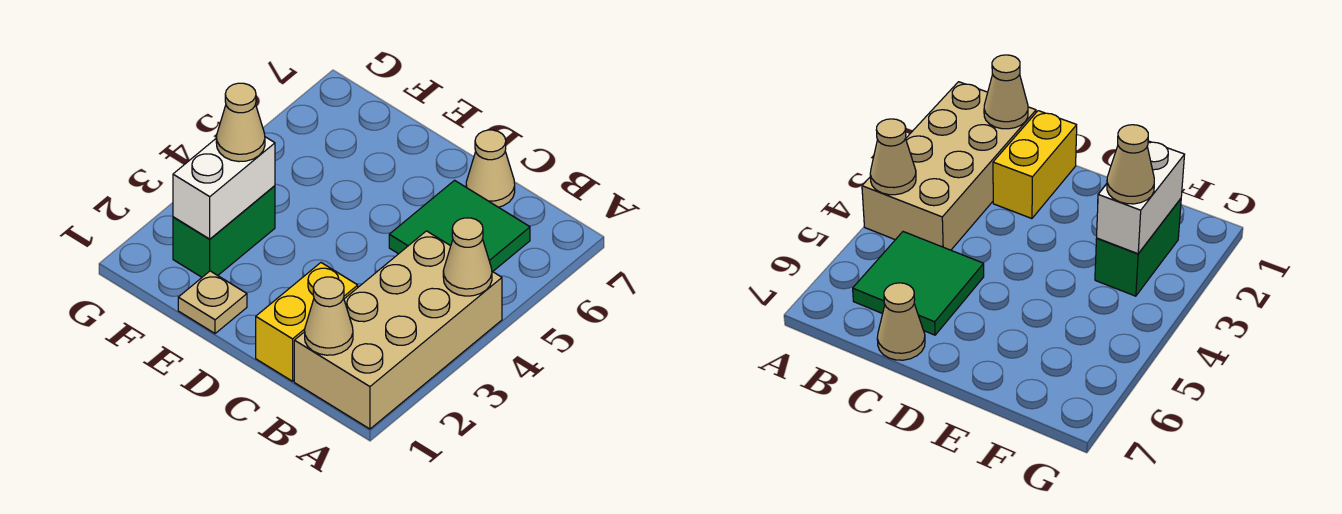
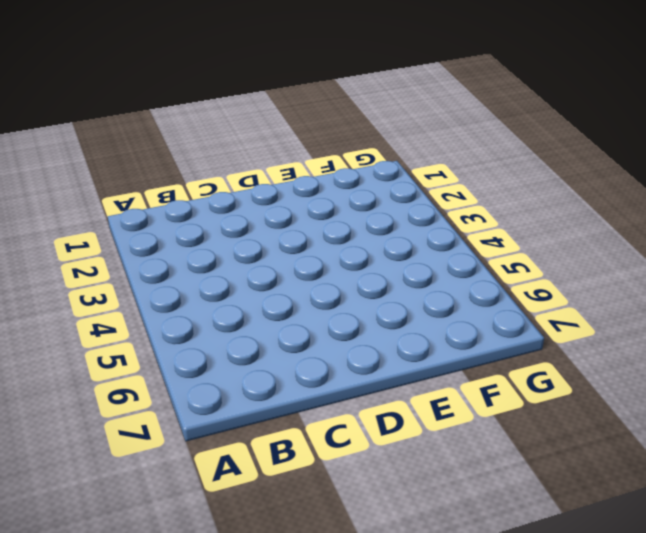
none -> tan 2x4 brick [294,231,502,429]
none -> green 2x2 tile [389,180,530,272]

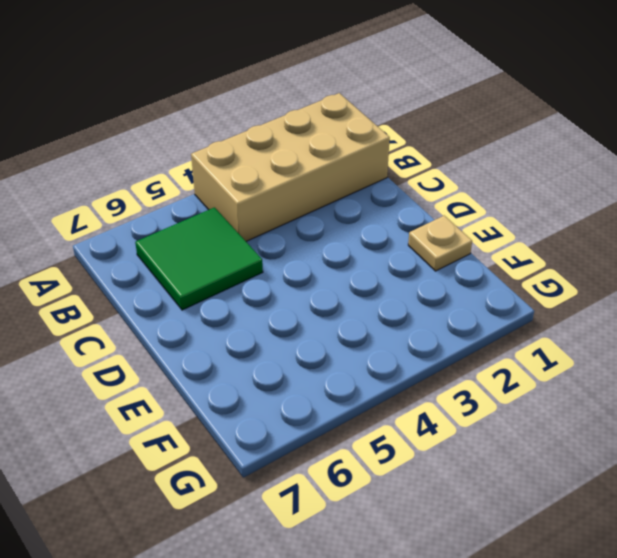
none -> yellow 1x2 brick [256,263,358,381]
none -> tan 1x1 cone [466,130,515,207]

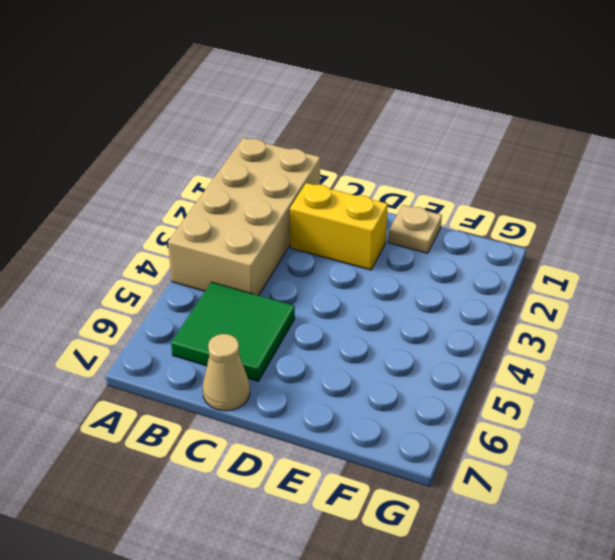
yellow 1x2 brick [290,183,388,270] -> yellow 1x2 brick turned to [256,263,358,381]
none -> green 1x2 brick [173,186,275,277]
none -> tan 1x1 cone [443,218,492,296]

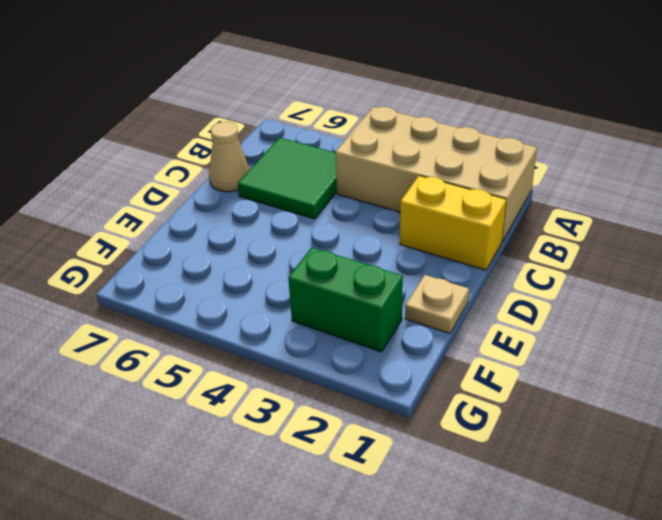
none -> tan 1x1 cone [443,218,492,296]
none -> tan 1x1 cone [305,277,353,355]

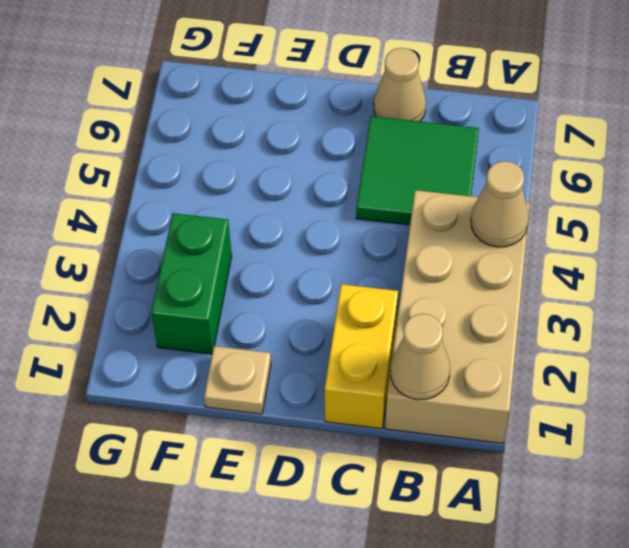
none -> white 1x2 brick [173,137,275,239]
none -> tan 1x1 cone [216,83,265,162]

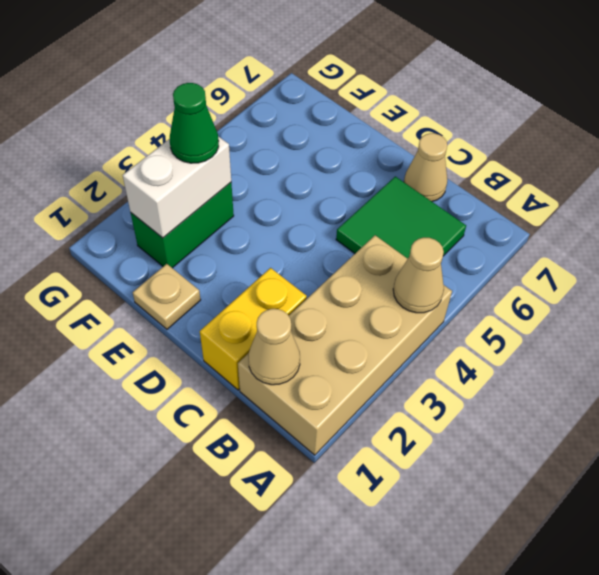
green 1x1 cone [170,83,219,163] -> tan 1x1 cone [216,83,265,162]

